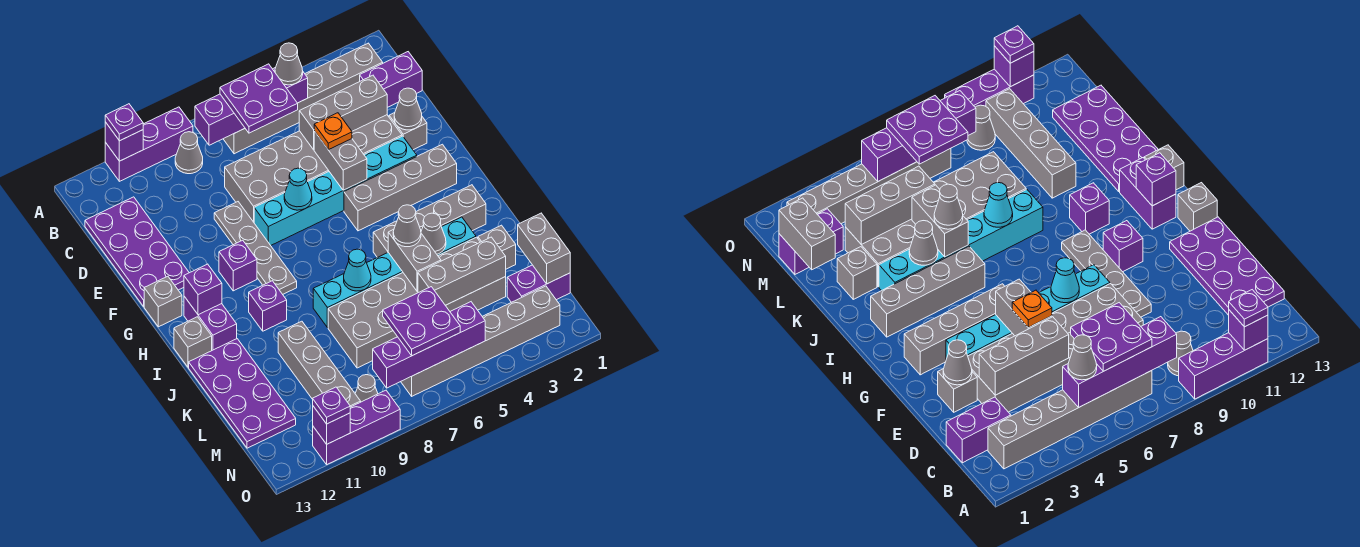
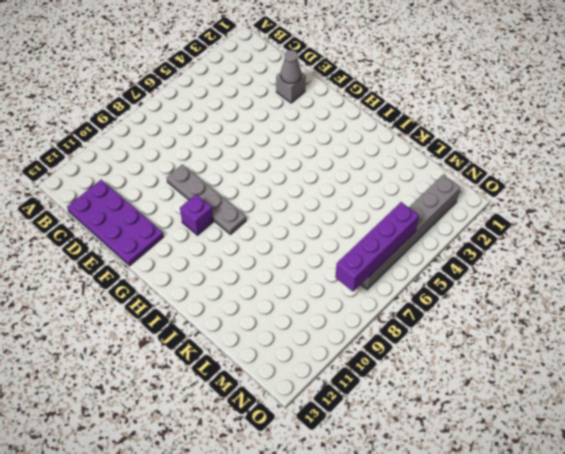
none -> purple 1x3 brick [105,107,193,181]
none -> grey 1x6 brick [224,43,383,154]
none -> grey 1x1 cone [175,132,203,174]
none -> purple 1x2 brick [360,52,422,107]

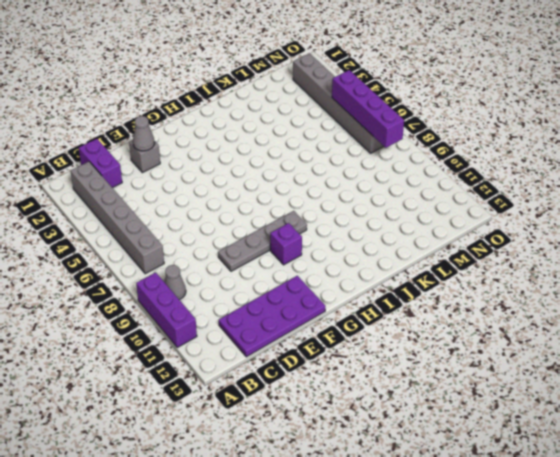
none -> grey 2x6 brick [225,115,402,222]
none -> cyan 1x6 brick [254,136,417,245]
none -> grey 1x4 brick [344,144,457,231]
none -> grey 1x1 brick [144,276,182,327]

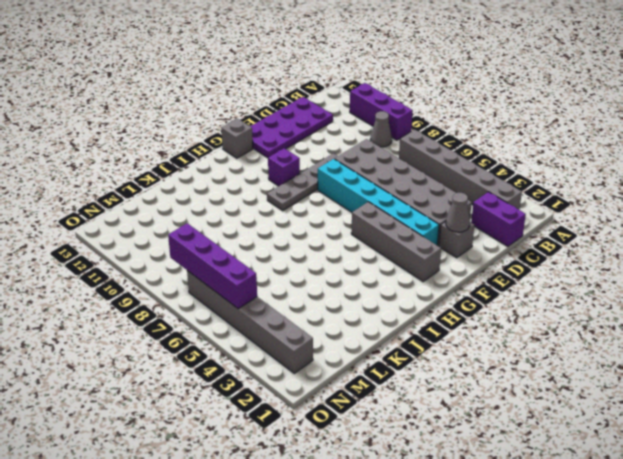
none -> purple 1x2 brick [184,296,237,350]
none -> grey 1x4 brick [373,185,486,257]
none -> purple 1x1 brick [249,281,287,331]
none -> grey 1x1 brick [174,317,212,367]

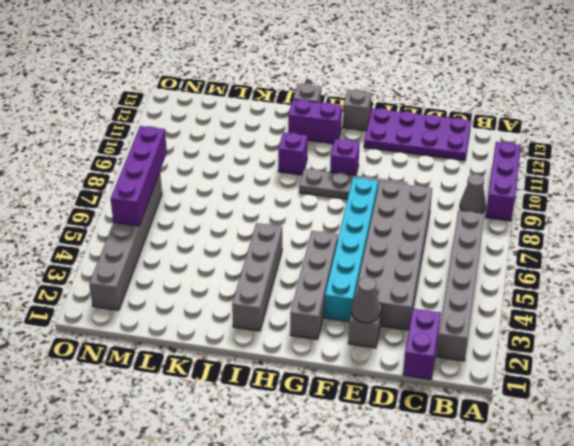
none -> cyan 1x6 brick [313,217,476,328]
none -> purple 2x4 plate [189,339,296,448]
none -> grey 1x1 brick [478,225,516,269]
none -> grey 2x6 brick [328,237,506,368]

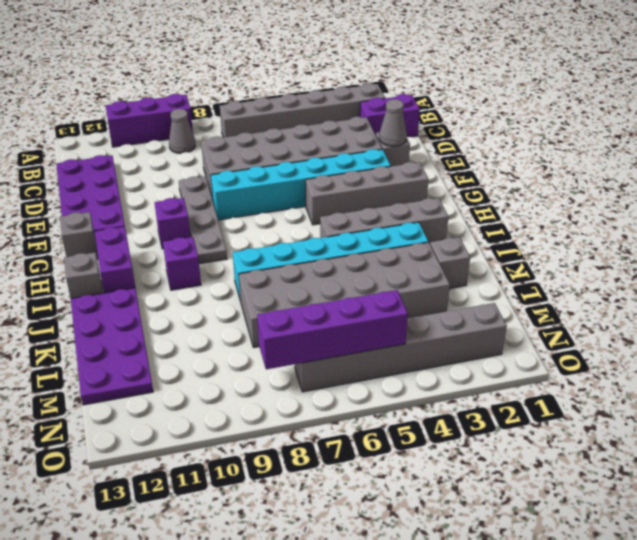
none -> grey 1x4 brick [278,321,361,407]
none -> purple 1x2 brick [507,265,570,302]
none -> grey 1x1 cone [355,375,378,402]
none -> purple 1x3 brick [313,390,400,464]

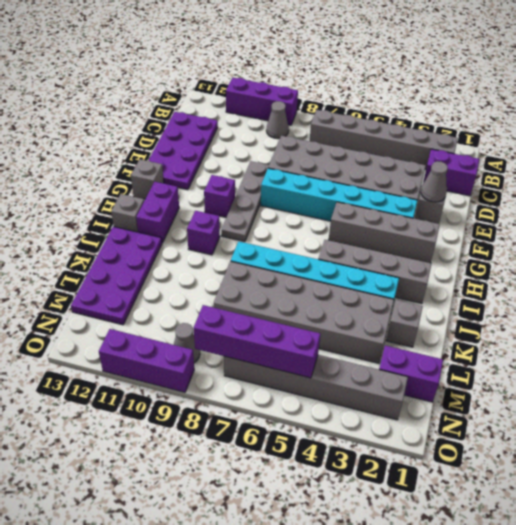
none -> grey 1x4 brick [278,321,361,407]
none -> purple 1x1 brick [105,122,143,161]
none -> purple 1x4 brick [195,67,308,145]
none -> grey 1x3 brick [299,75,387,150]

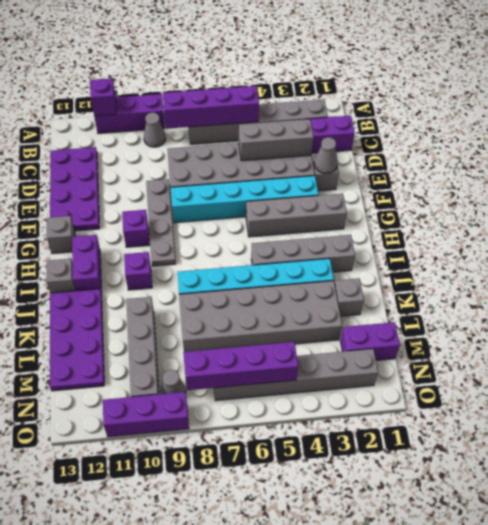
none -> grey 1x2 brick [314,131,367,190]
none -> cyan 1x1 cone [284,168,312,210]
none -> purple 1x1 brick [184,264,222,315]
none -> grey 1x1 cone [421,213,446,254]

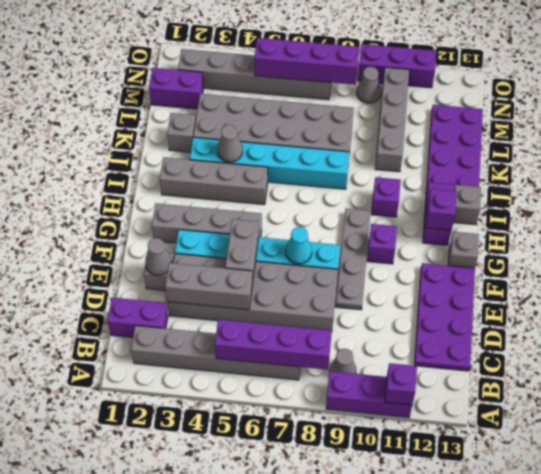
none -> grey 1x2 brick [388,229,441,291]
none -> cyan 1x1 cone [344,249,371,291]
none -> grey 1x2 brick [518,213,570,284]
none -> grey 1x3 brick [418,237,506,305]

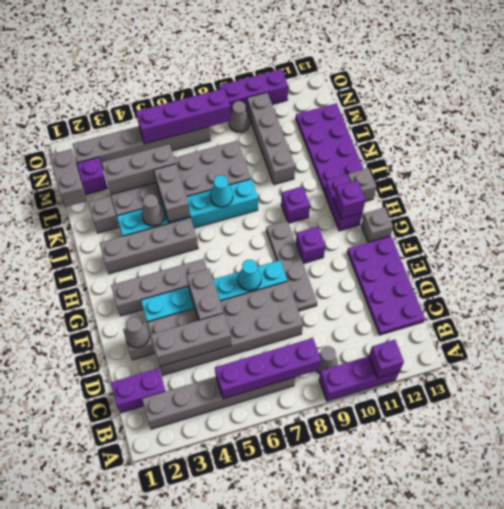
none -> purple 1x1 brick [313,406,350,444]
none -> purple 1x1 plate [105,104,143,141]
none -> grey 1x1 cone [275,43,303,85]
none -> purple 2x2 plate [220,64,298,133]

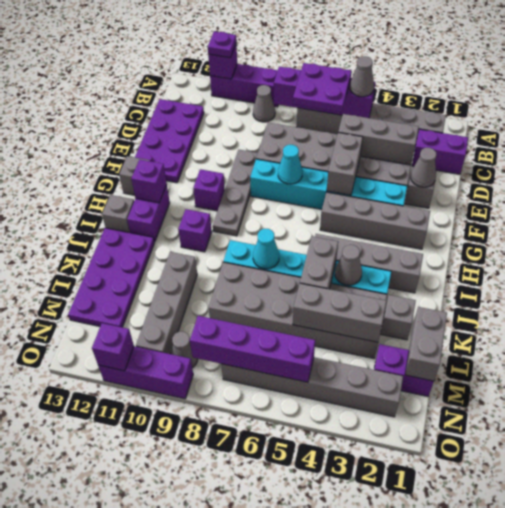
none -> orange 1x1 plate [314,113,352,150]
none -> grey 1x1 cone [393,205,421,247]
none -> purple 2x2 plate [383,287,460,356]
none -> purple 1x1 plate [313,387,350,424]

